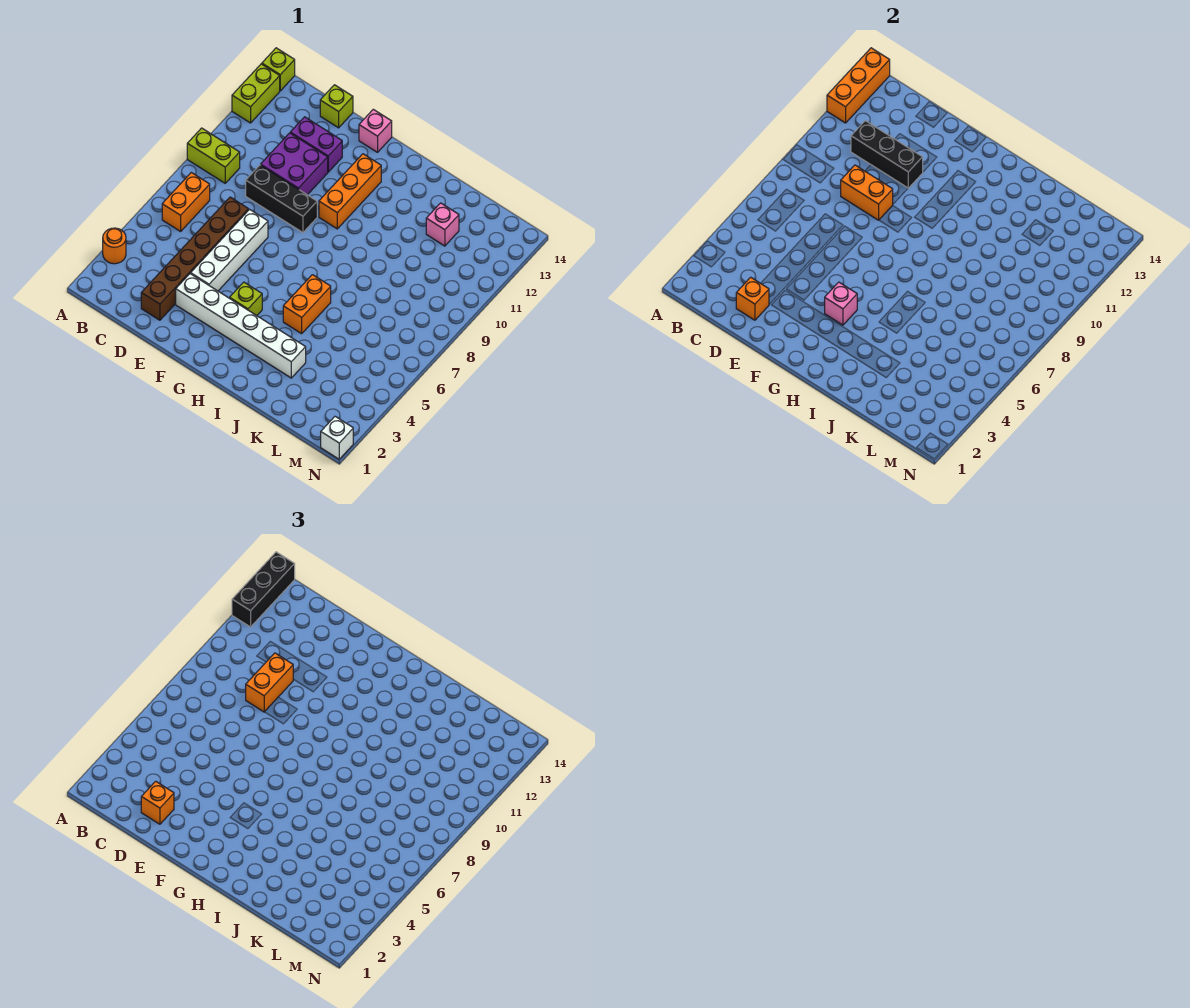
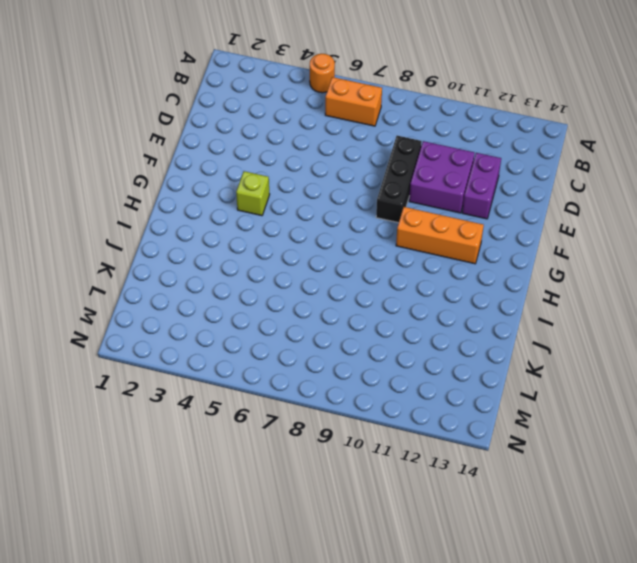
orange 1x1 round brick [310,54,335,93] -> orange 1x1 round brick moved to [103,228,126,264]
none -> lime 1x2 brick [187,128,240,183]
none -> lime 1x2 brick [232,64,280,123]
none -> lime 1x1 brick [262,48,295,91]

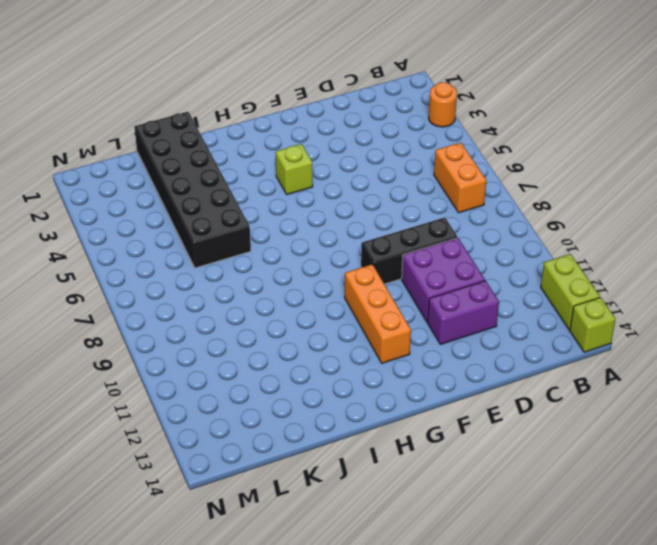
black 2x6 brick [134,112,251,268] -> white 1x6 brick [176,274,306,378]
none -> lime 1x2 brick [187,128,240,183]
none -> brown 1x6 brick [141,197,249,320]
none -> lime 1x1 brick [320,85,353,128]

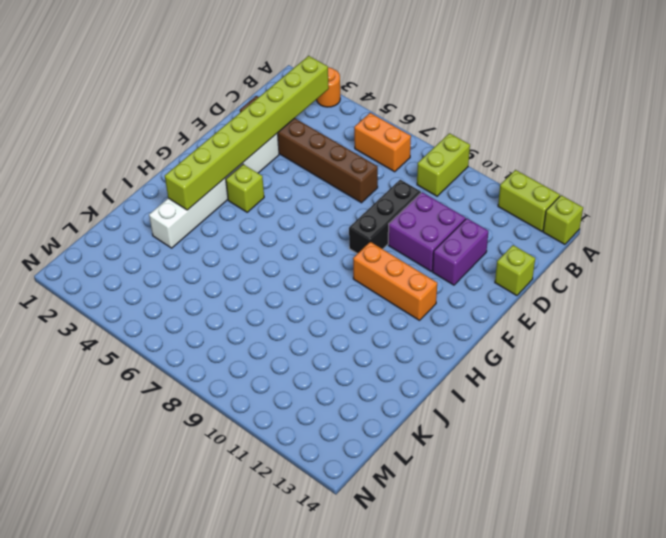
lime 1x8 brick [165,56,329,210] -> none
none -> white 1x4 brick [191,209,268,291]
none -> pink 1x1 brick [359,109,392,152]
none -> orange 1x2 brick [283,275,331,334]

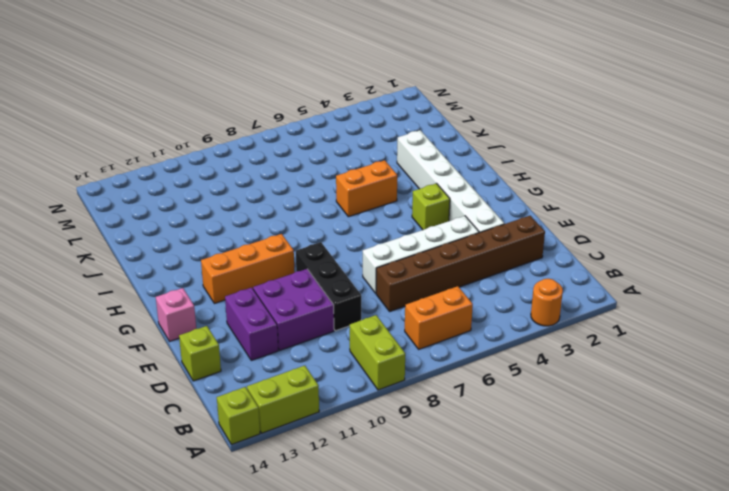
none -> pink 1x1 brick [426,203,459,246]
none -> white 1x1 brick [321,416,353,459]
none -> orange 1x3 brick [827,48,890,123]

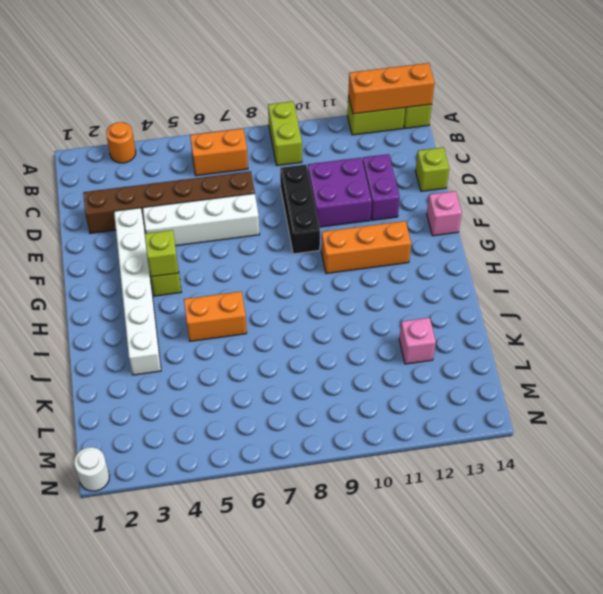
lime 1x1 brick [145,230,179,277] -> pink 1x1 brick [825,282,857,325]
white 1x1 round brick [74,447,110,491] -> white 1x1 brick [321,416,353,459]
none -> black 1x3 brick [851,121,923,188]
none -> orange 1x1 brick [736,277,769,320]
none -> orange 1x2 brick [841,165,893,220]

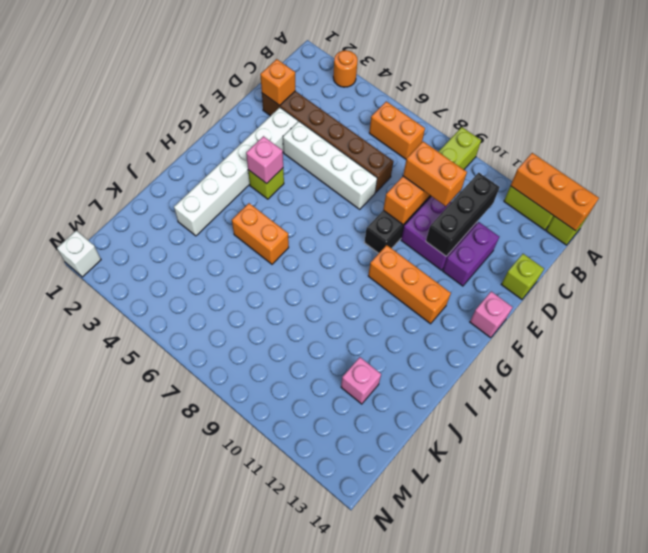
none -> black 1x3 brick [232,552,295,627]
none -> orange 1x1 brick [141,781,174,824]

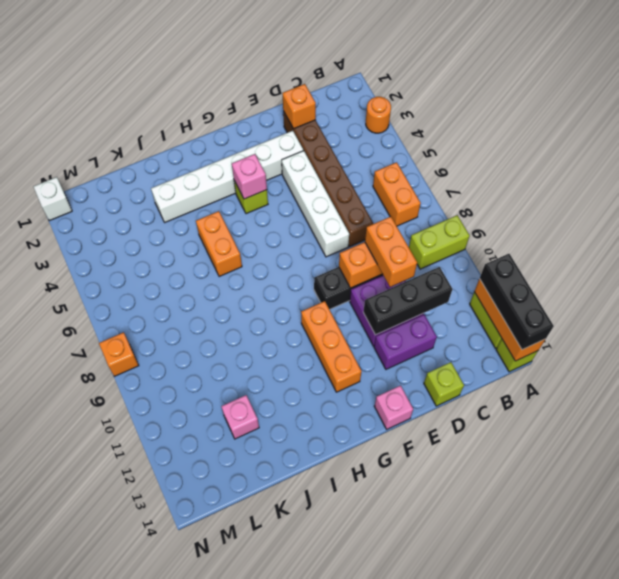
orange 1x1 brick [99,332,139,376] -> orange 1x1 brick moved to [141,781,174,824]

